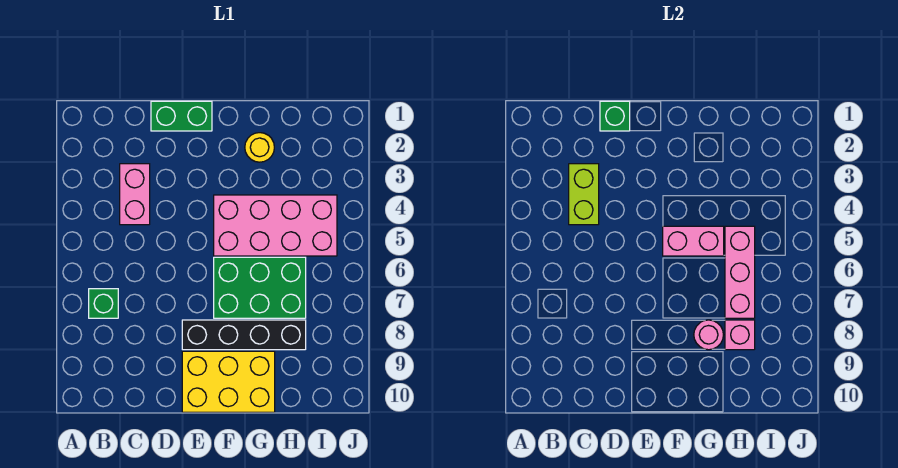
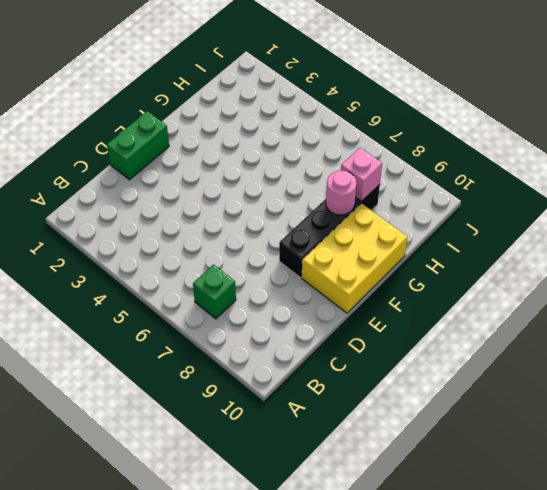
none -> pink 1x2 brick [120,164,150,225]
none -> pink 2x4 brick [214,195,337,256]
none -> green 2x3 brick [214,257,306,318]

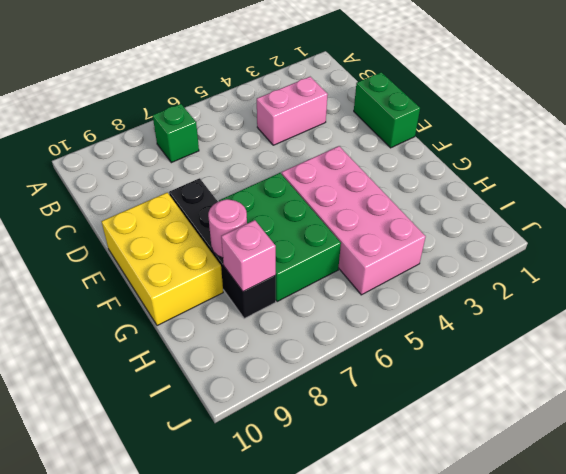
none -> yellow 1x1 round brick [245,133,274,162]
none -> lime 1x2 brick [569,164,599,225]
none -> green 1x1 brick [600,101,630,131]

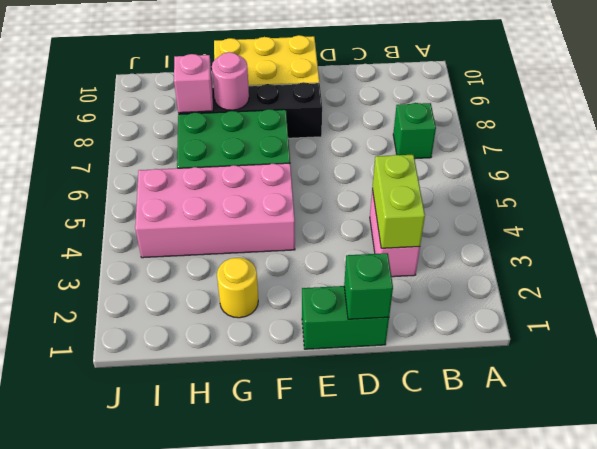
none -> pink 1x2 brick [663,226,724,256]
none -> pink 1x3 brick [725,226,755,318]

